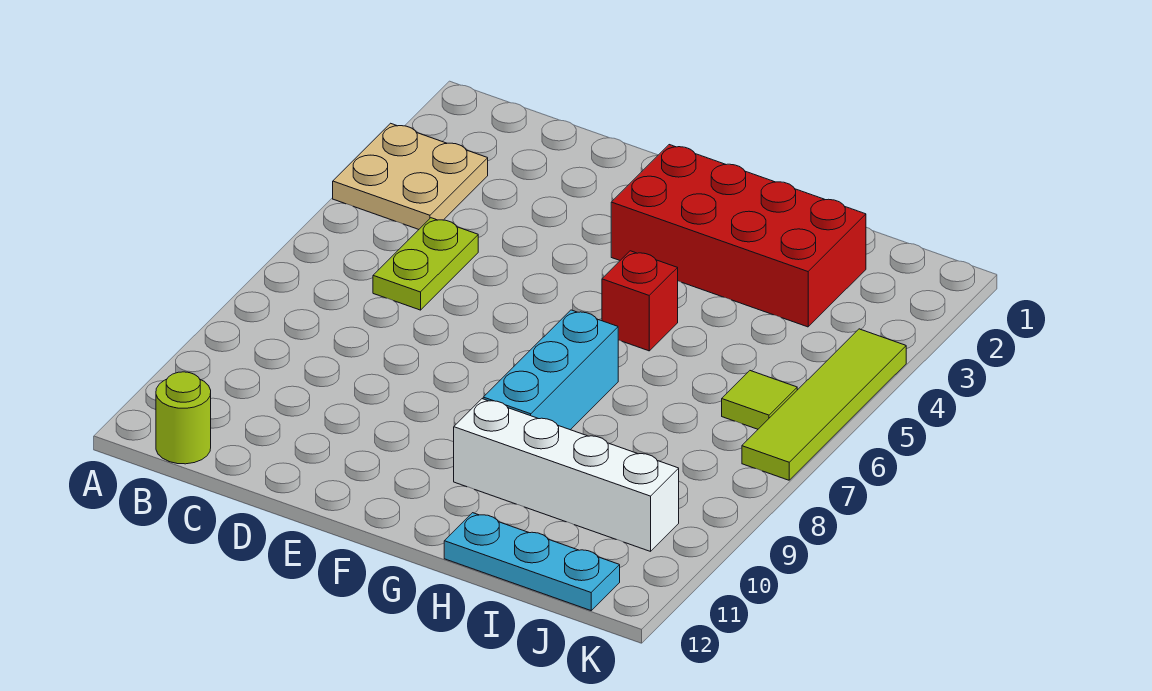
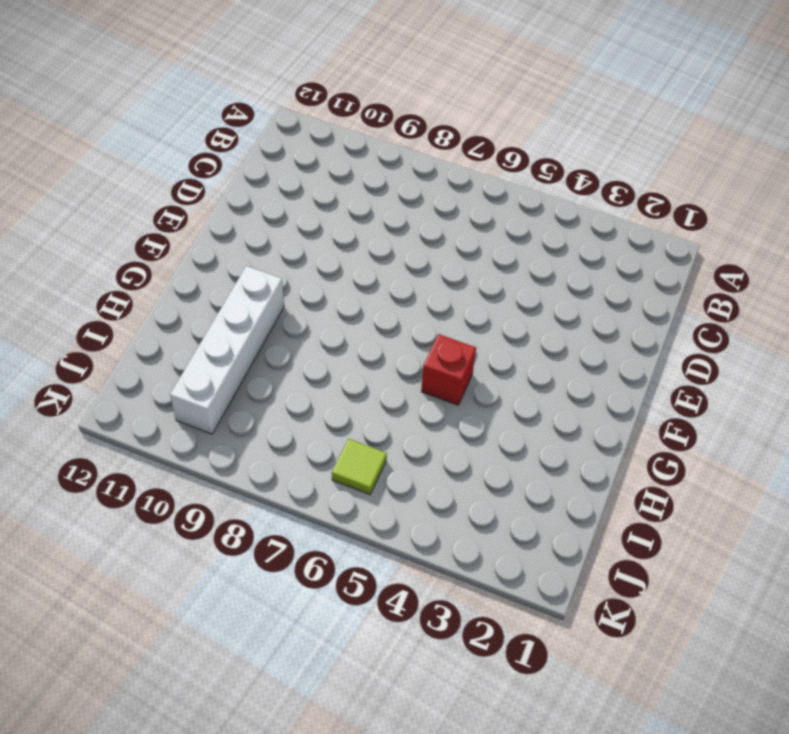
none -> tan 2x2 plate [333,123,488,229]
none -> lime 1x1 round brick [156,372,211,464]

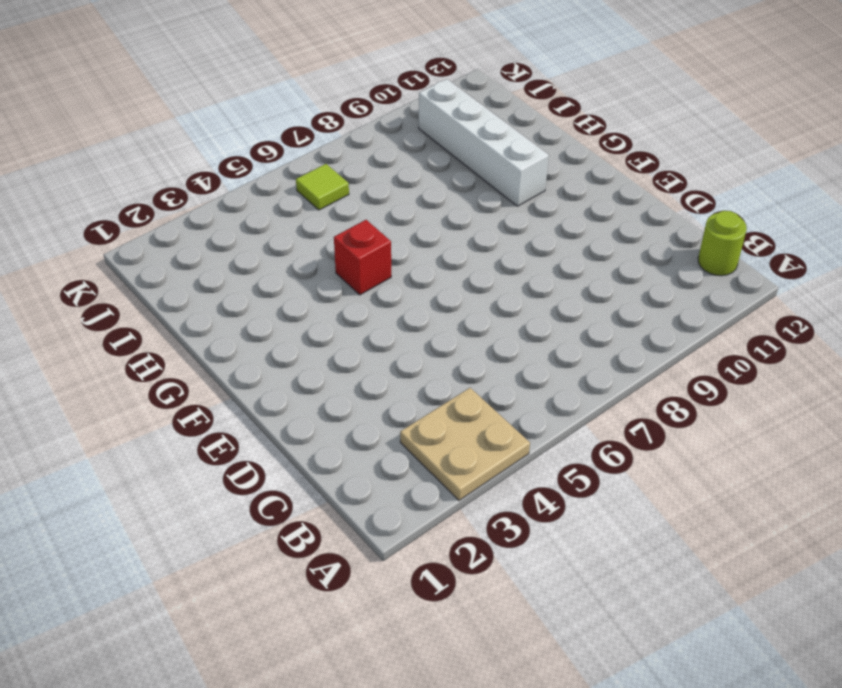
none -> lime 1x2 plate [373,218,478,310]
none -> red 2x4 brick [611,145,866,327]

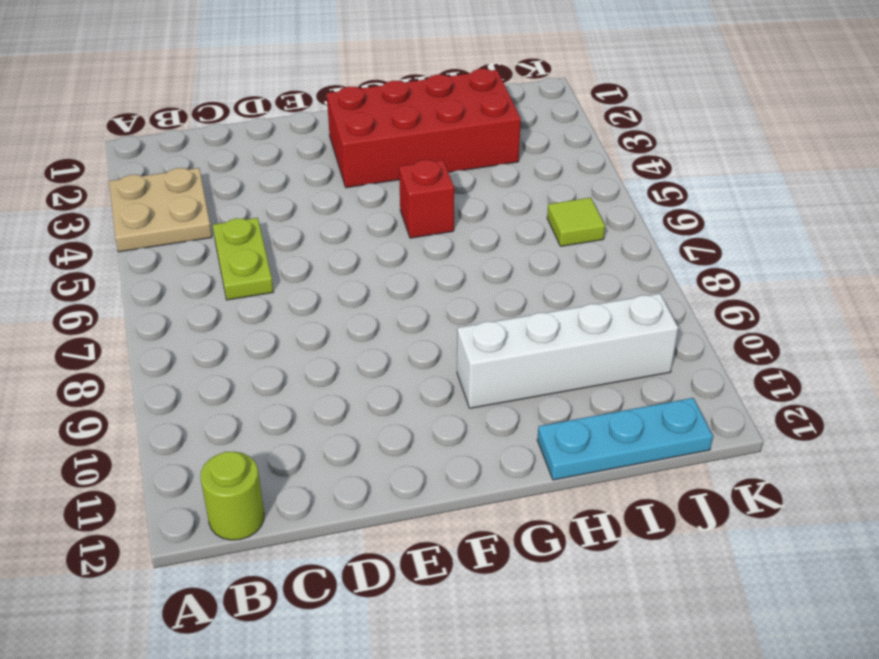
none -> cyan 1x3 brick [483,310,618,430]
none -> lime 1x4 tile [742,329,906,480]

